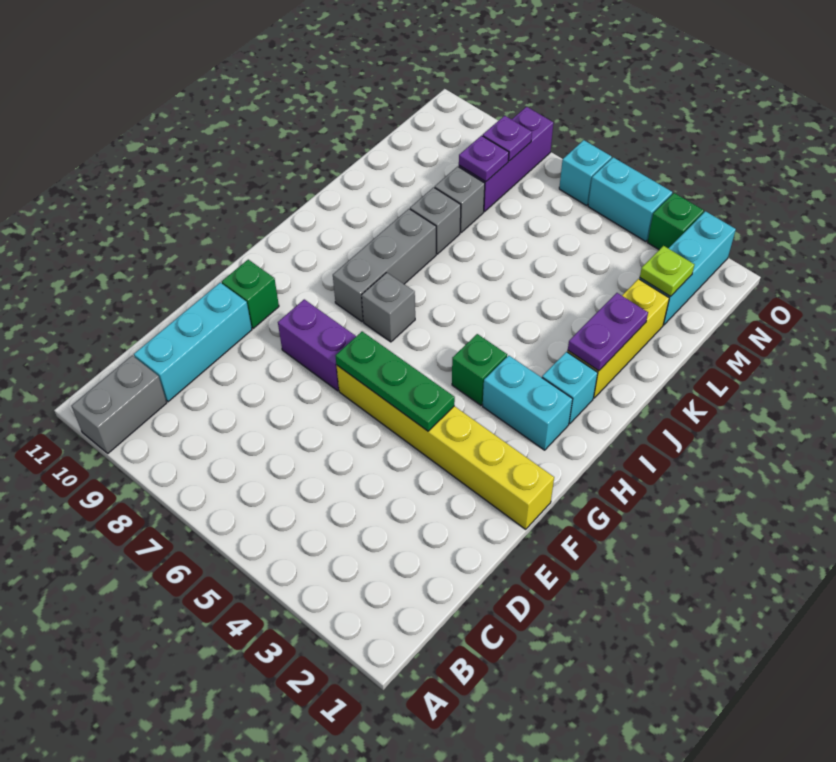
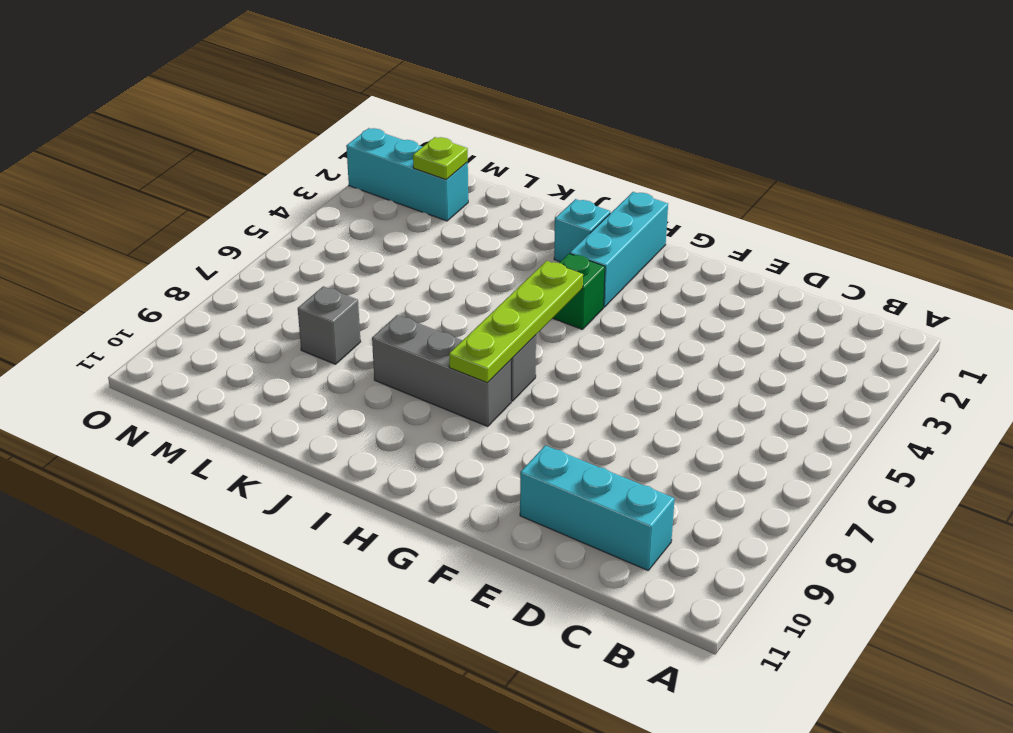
cyan 1x3 brick [570,192,668,307] -> cyan 1x2 brick [483,356,572,450]
lime 1x4 plate [449,261,583,383] -> none
none -> grey 1x2 brick [72,355,167,453]
none -> yellow 1x6 brick [336,365,554,529]
none -> purple 1x2 brick [278,299,356,391]

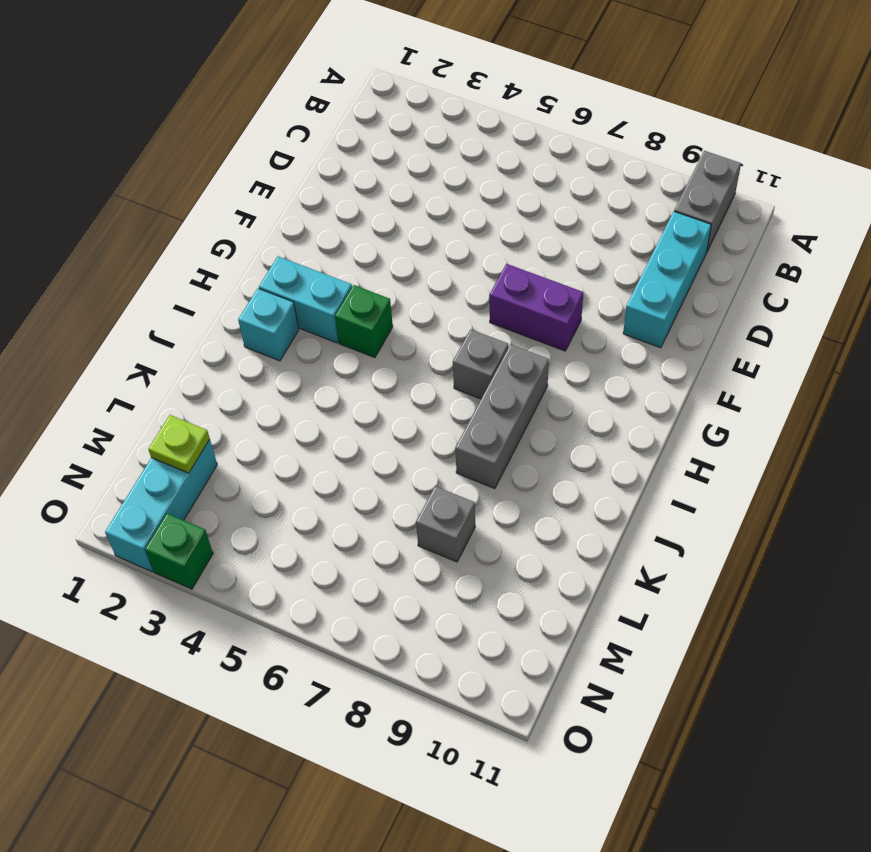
none -> yellow 1x6 brick [336,365,554,529]
none -> green 1x1 brick [222,260,279,328]
none -> yellow 1x3 brick [567,279,669,398]

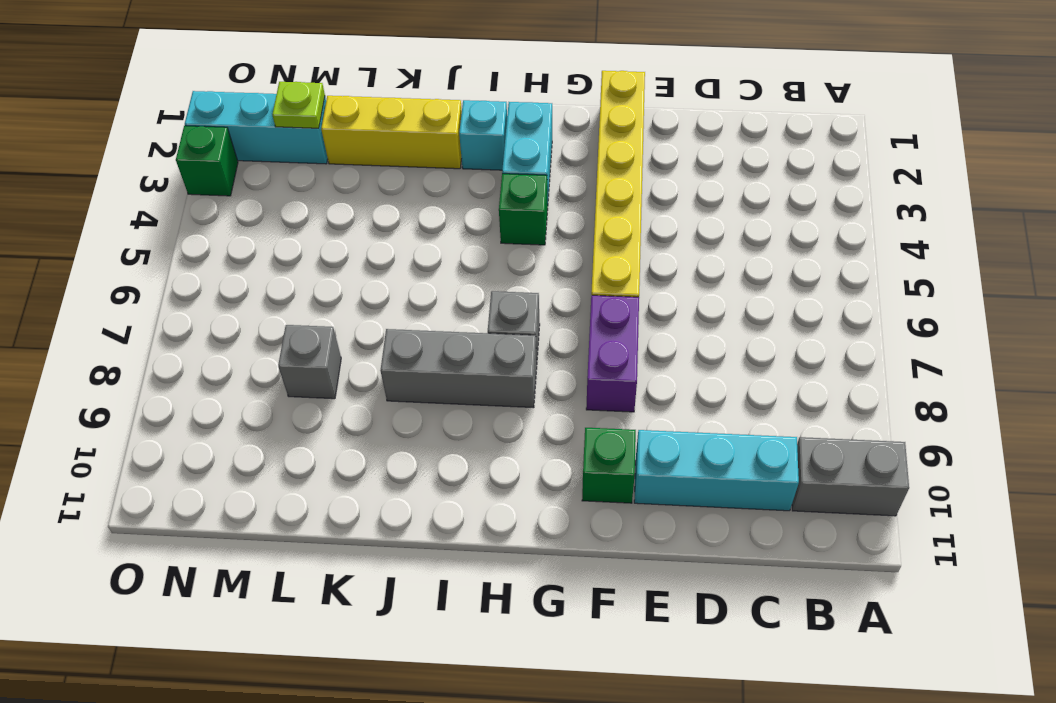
none -> grey 1x1 brick [410,187,461,254]
none -> purple 1x3 brick [459,107,553,212]
none -> cyan 1x2 brick [588,157,672,242]

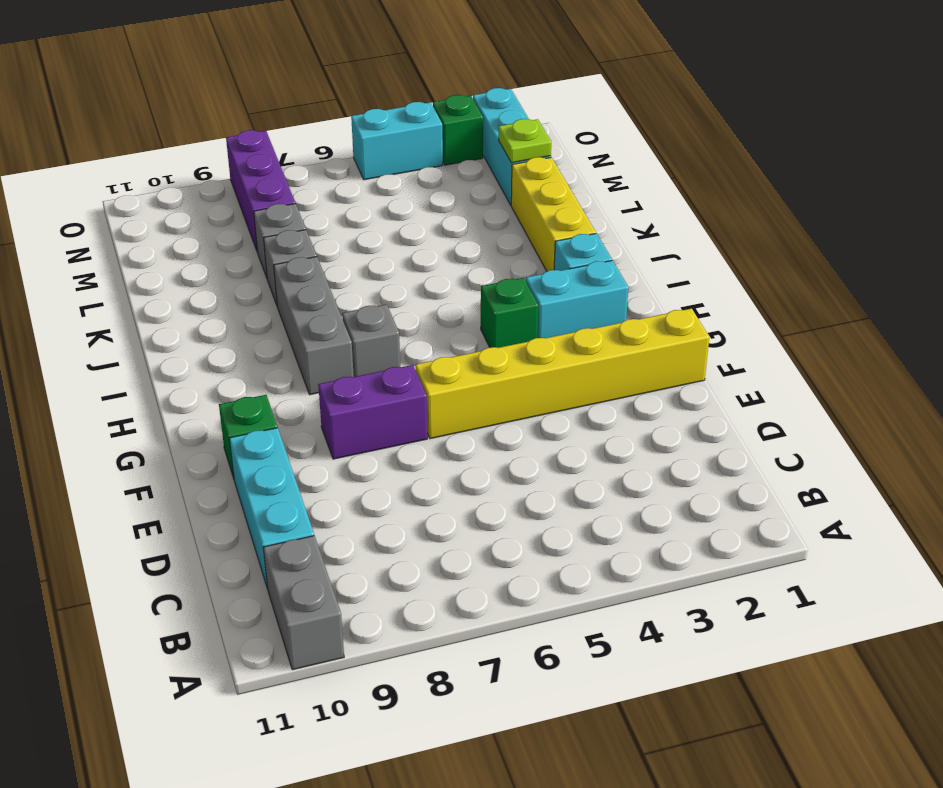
none -> cyan 1x1 brick [559,140,612,206]
none -> green 1x3 plate [336,331,455,431]
none -> purple 1x2 plate [568,293,648,371]

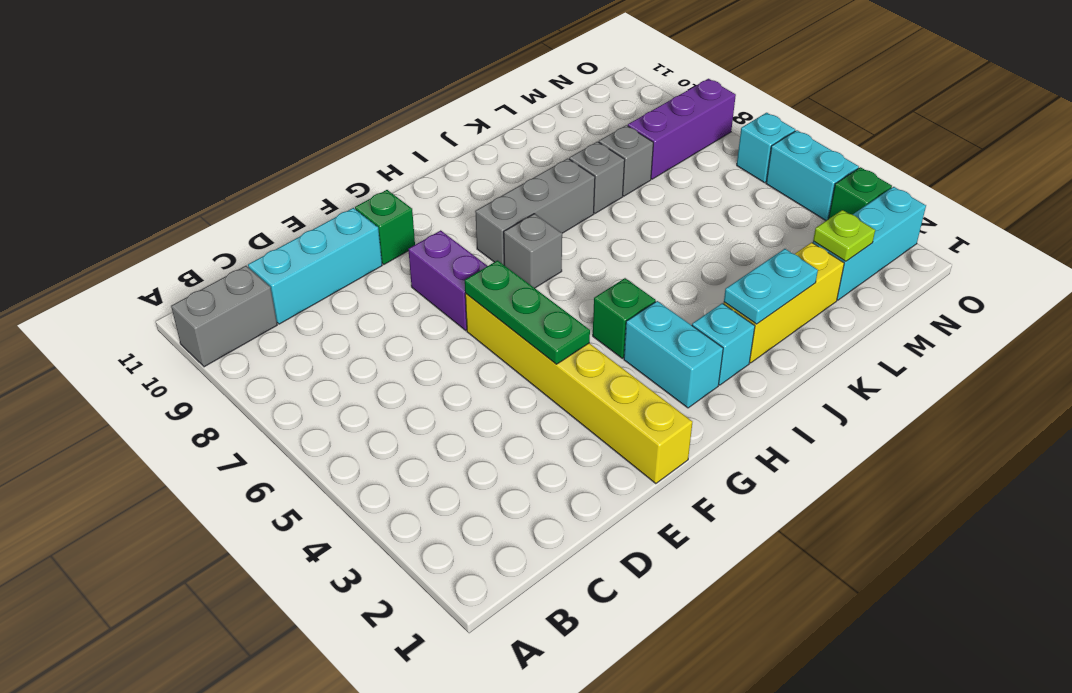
cyan 1x2 plate [724,249,818,324] -> purple 1x2 plate [568,293,648,371]
none -> purple 1x1 plate [459,136,509,182]
none -> purple 1x1 plate [483,116,532,161]

